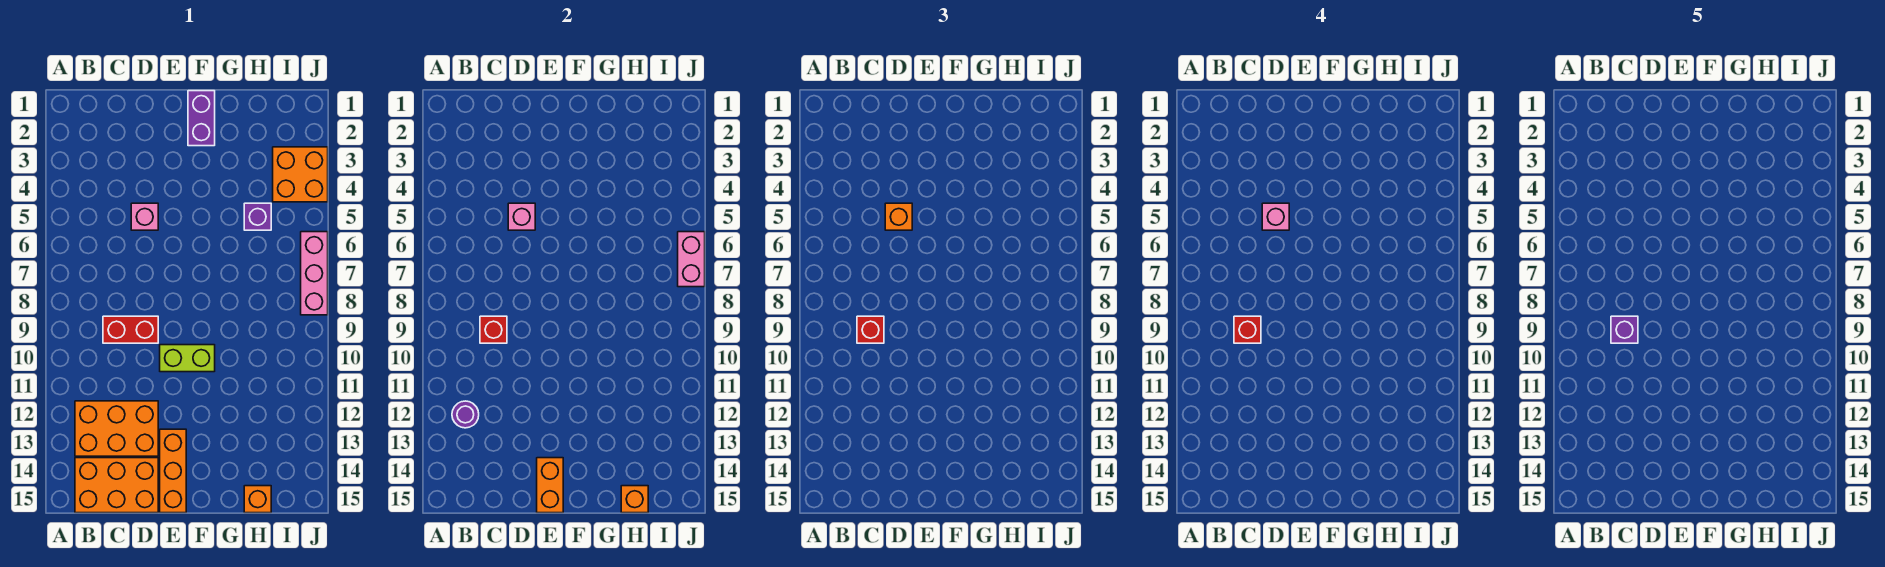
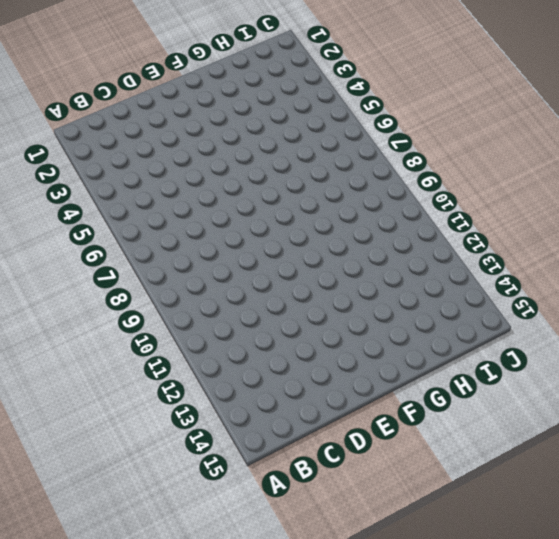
none -> orange 2x3 brick [75,401,158,456]
none -> orange 2x3 brick [75,458,158,513]
none -> red 1x2 brick [103,316,158,343]

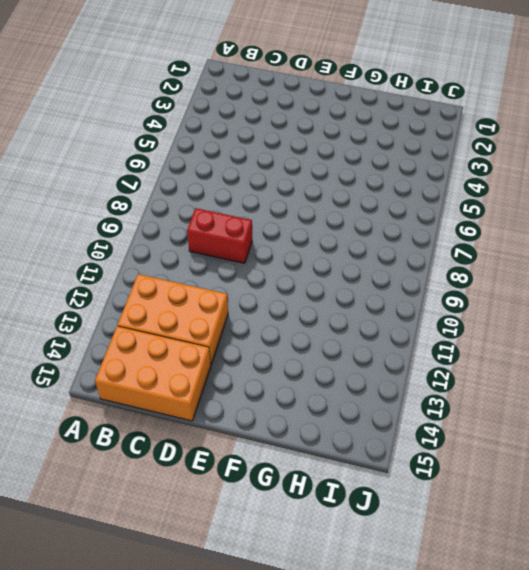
none -> pink 1x1 brick [131,203,158,230]
none -> lime 1x2 brick [160,345,215,372]
none -> orange 1x3 brick [160,429,186,513]

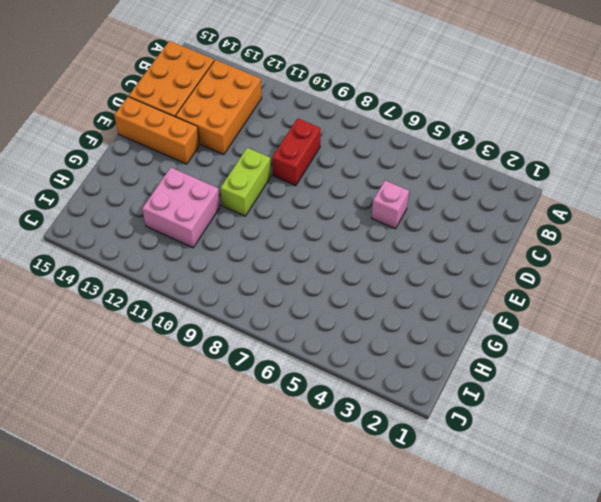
pink 2x2 brick [142,168,220,248] -> none
none -> purple 1x2 brick [188,91,215,146]
none -> purple 1x1 brick [244,203,271,230]
none -> orange 1x1 brick [244,486,271,513]

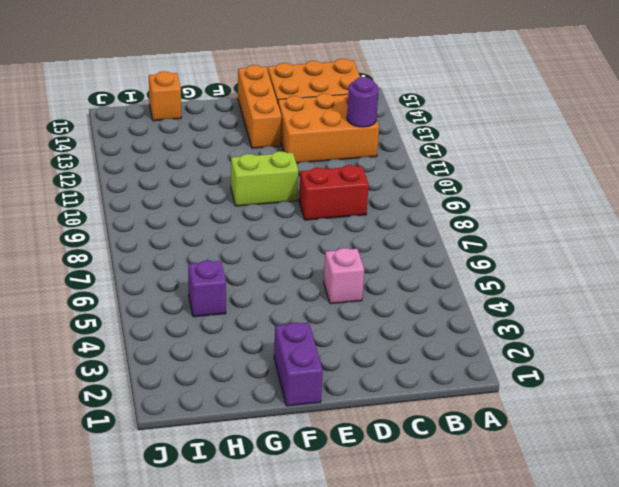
none -> orange 2x2 brick [273,147,328,202]
none -> pink 1x3 brick [301,232,328,315]
none -> red 1x1 brick [480,316,507,343]

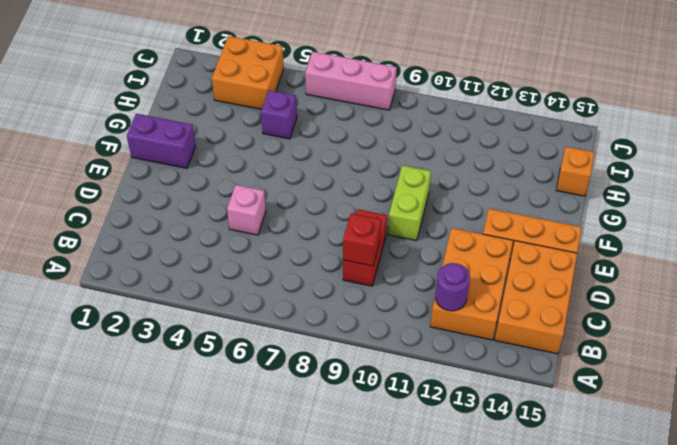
none -> pink 1x1 brick [508,203,535,230]
none -> orange 1x2 brick [537,458,563,513]
none -> orange 1x1 brick [621,486,648,513]

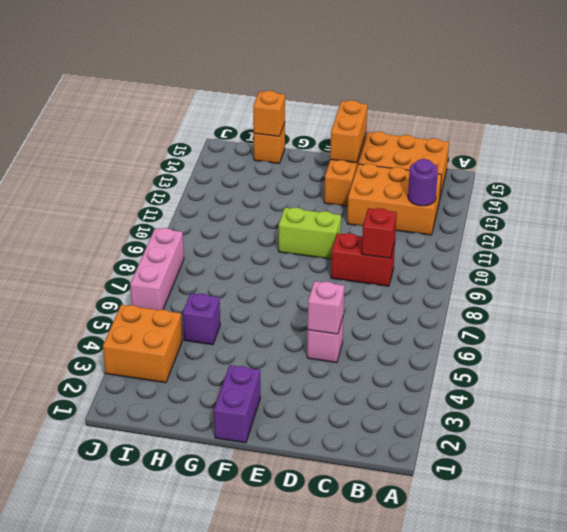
none -> pink 1x2 brick [678,232,705,287]
none -> red 1x1 brick [857,316,884,343]
none -> orange 1x1 brick [885,203,912,230]

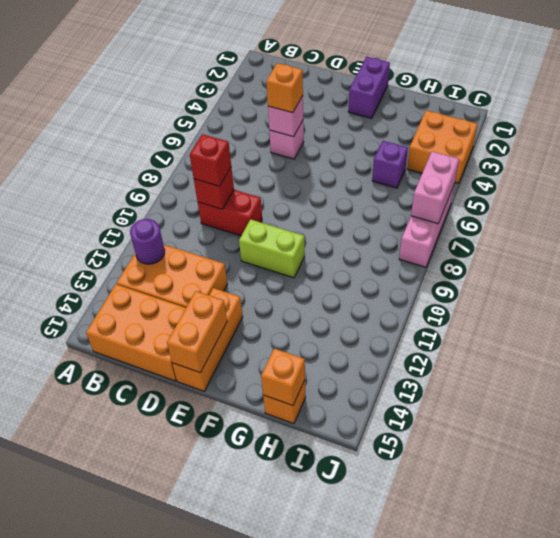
none -> red 1x1 brick [1234,316,1261,343]
none -> pink 1x1 brick [1262,203,1289,230]
none -> purple 1x1 brick [1611,316,1638,343]

